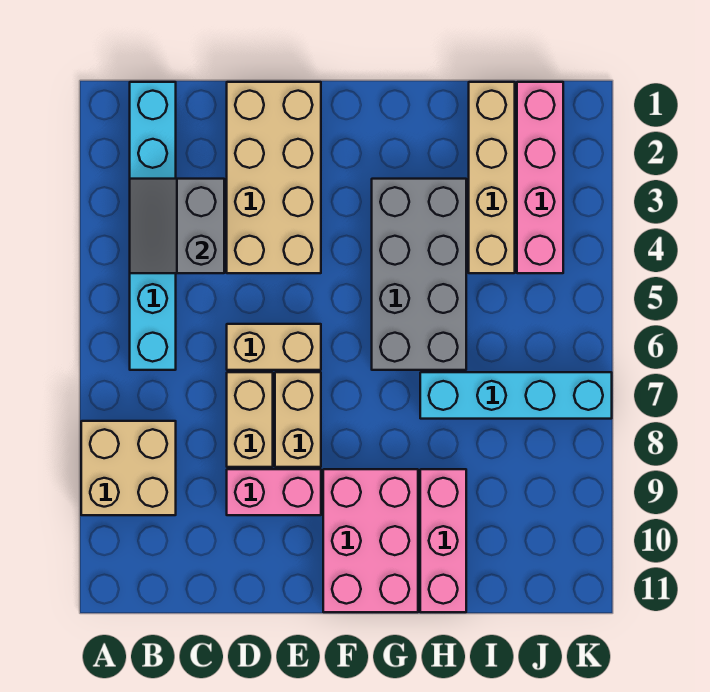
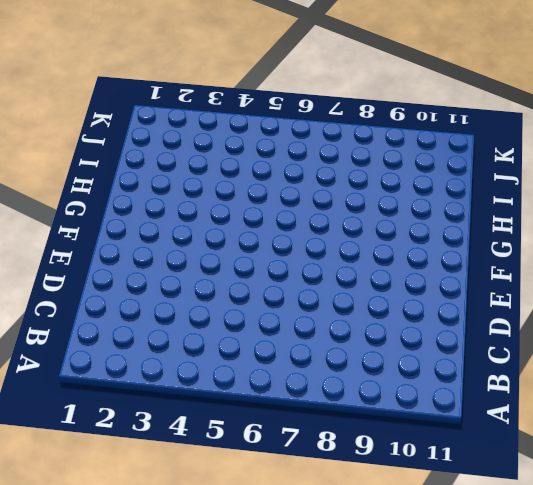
none -> tan 2x2 brick [81,421,176,515]
none -> cyan 1x6 brick [130,82,176,370]
none -> tan 2x4 brick [227,82,321,273]

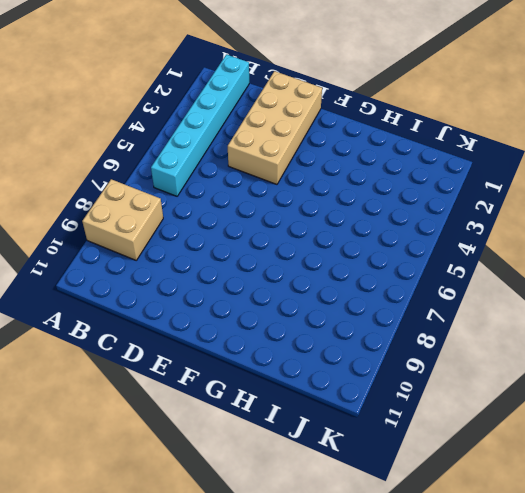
none -> tan 1x2 brick [227,324,321,370]
none -> tan 1x2 brick [227,372,273,467]
none -> pink 1x2 brick [227,469,321,515]

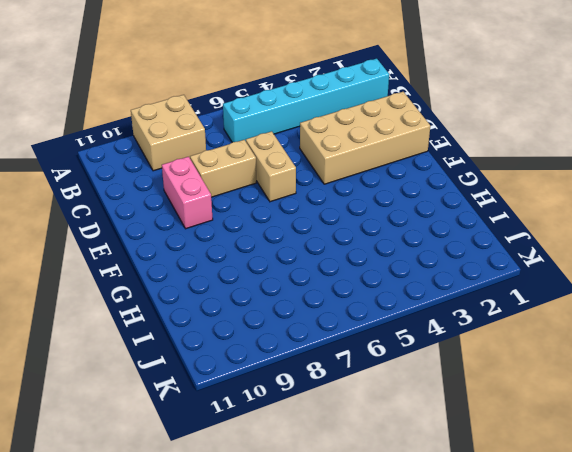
none -> tan 1x2 brick [275,372,321,467]
none -> pink 2x3 brick [323,469,418,612]
none -> grey 2x4 brick [372,179,466,370]

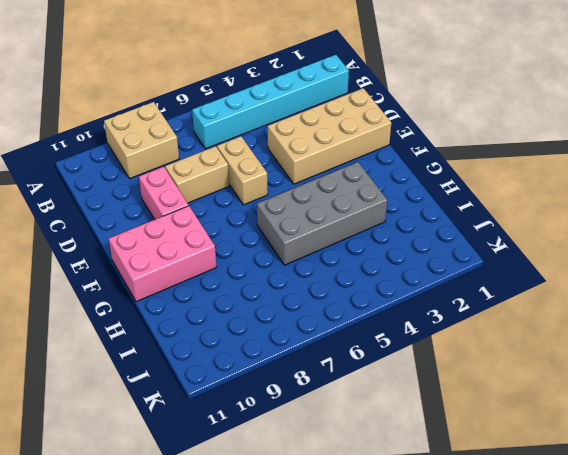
none -> tan 1x2 brick [275,372,321,467]
none -> cyan 1x4 brick [420,372,612,419]
none -> pink 1x3 brick [420,469,466,612]

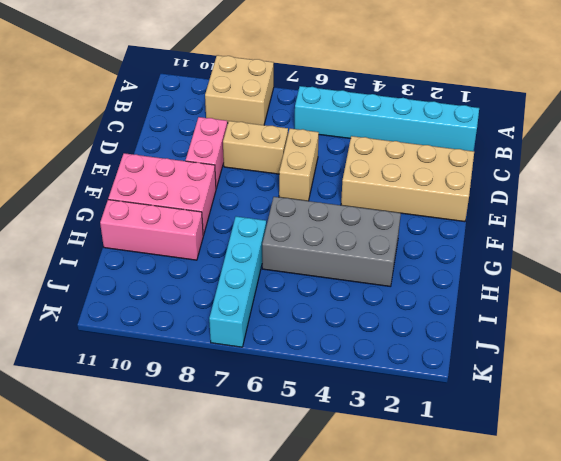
none -> tan 1x2 brick [275,372,321,467]
none -> tan 1x4 brick [469,82,515,273]
none -> pink 1x4 brick [517,82,563,273]

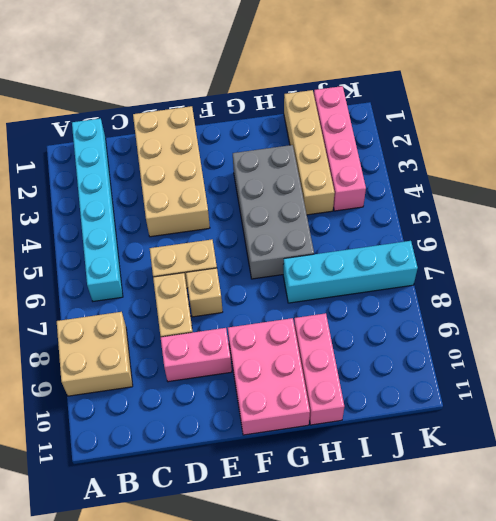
tan 1x1 brick [186,268,223,317] -> tan 1x2 brick [275,372,321,467]
none -> grey 2x2 slope [130,179,224,273]

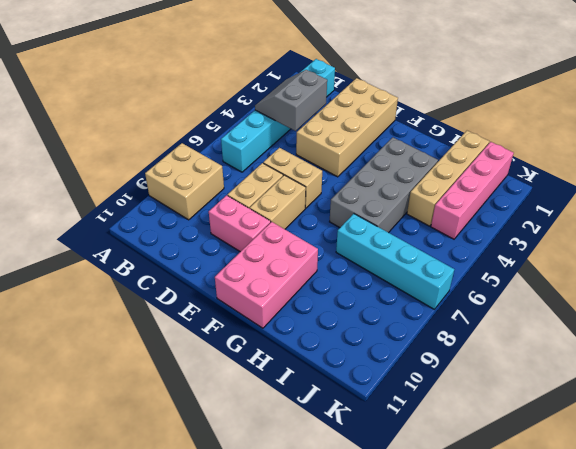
none -> pink 1x3 brick [420,469,466,612]

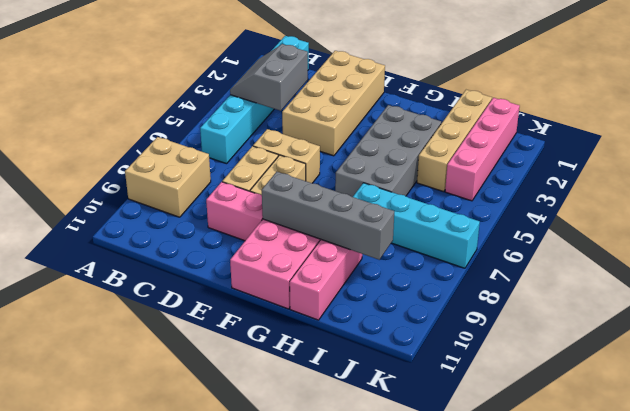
grey 1x4 brick [262,172,394,260] -> none

